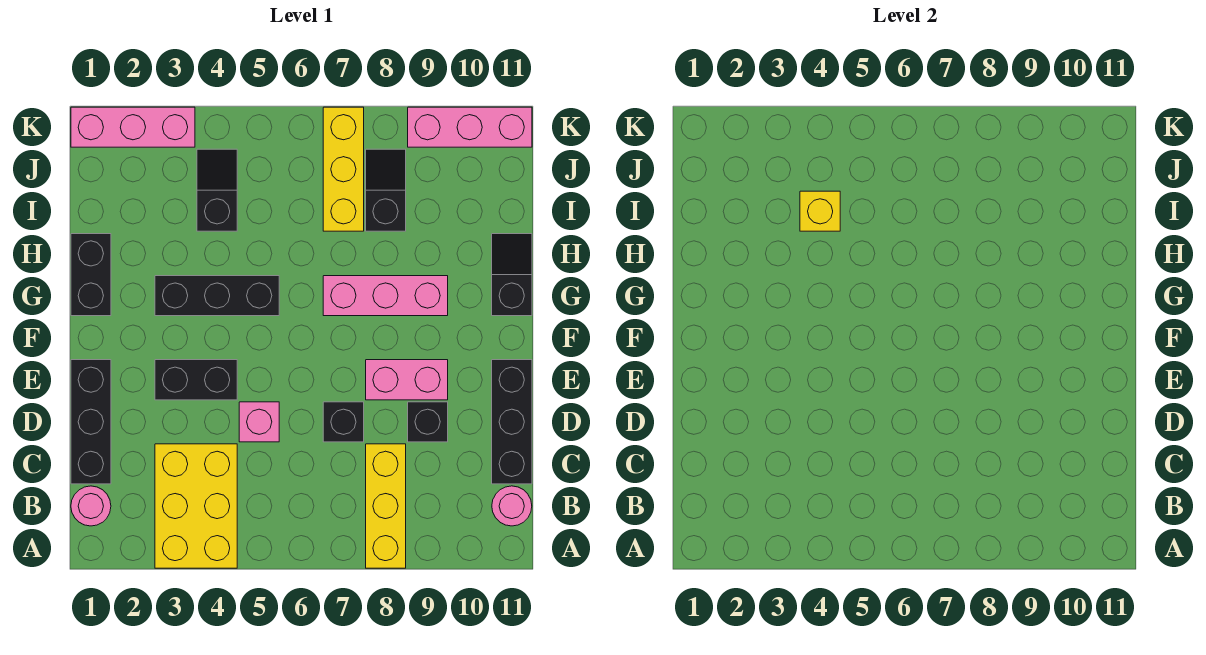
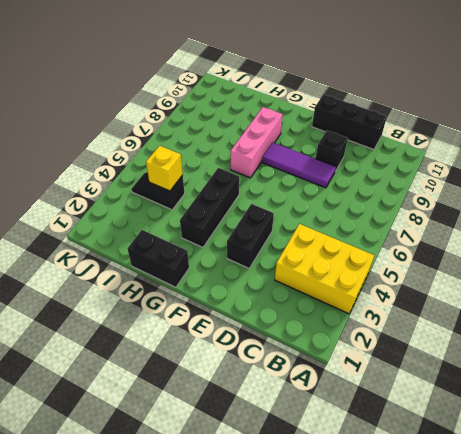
purple 1x3 tile [262,142,336,188] -> pink 1x2 brick [366,360,448,400]
none -> yellow 1x3 brick [366,444,406,568]
none -> pink 1x1 round brick [71,486,111,526]
none -> pink 1x1 round brick [492,486,532,526]

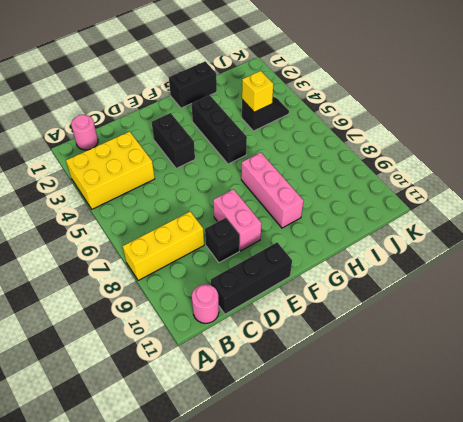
none -> black 1x3 brick [71,360,111,484]
none -> pink 1x1 brick [239,402,279,442]
none -> black 1x1 brick [323,402,364,442]

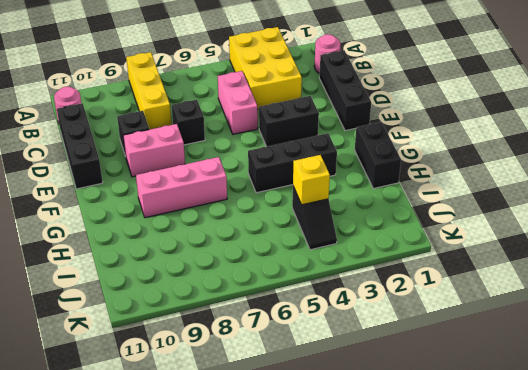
pink 1x2 brick [218,71,258,134] -> pink 1x1 brick [239,402,279,442]
none -> black 1x2 slope [492,234,532,316]
none -> yellow 1x3 brick [323,107,364,231]
none -> black 1x2 slope [366,149,406,231]

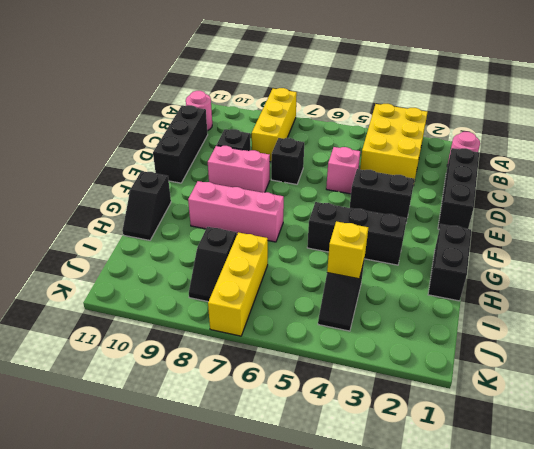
none -> pink 1x3 brick [71,107,195,147]
none -> pink 1x3 brick [408,107,532,147]

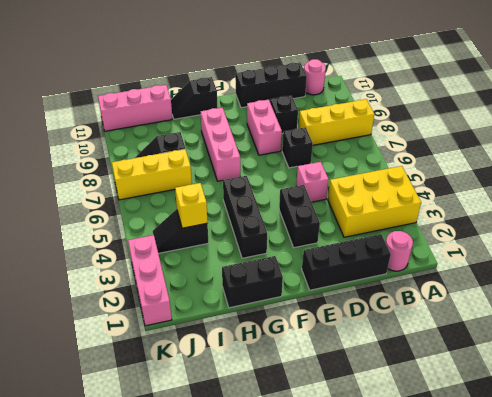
pink 1x3 brick [98,85,172,131] -> pink 1x3 brick turned to [408,107,532,147]

